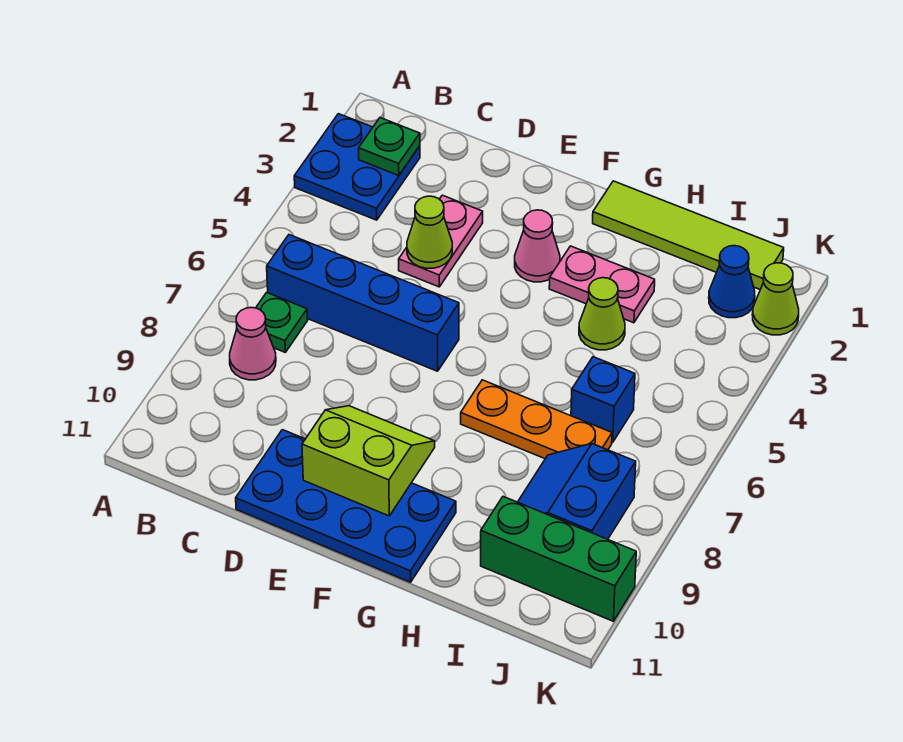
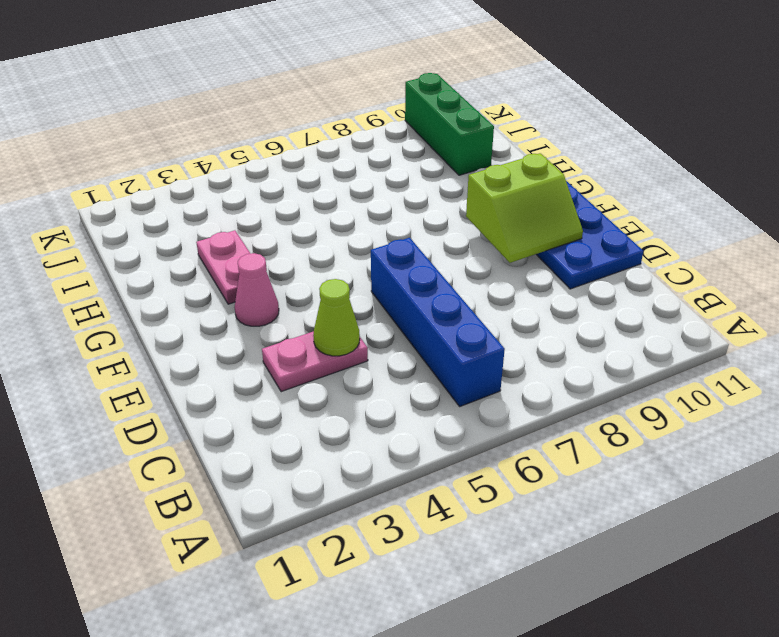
lime 2x2 slope [466,153,583,263] -> lime 2x2 slope turned to [302,406,435,516]
none -> blue 2x2 plate [294,114,420,220]
none -> green 1x1 plate [256,292,308,352]
none -> pink 1x1 cone [230,308,276,380]

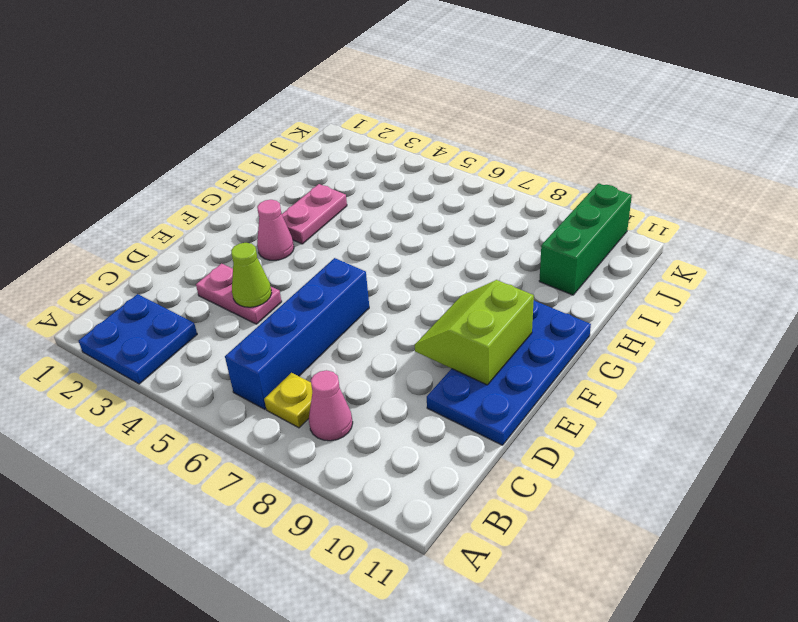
yellow 1x1 plate [264,373,312,428] -> green 1x1 plate [256,292,308,352]
none -> lime 1x4 tile [593,181,784,290]
none -> orange 1x3 plate [461,380,612,459]
none -> lime 1x1 cone [579,278,625,350]

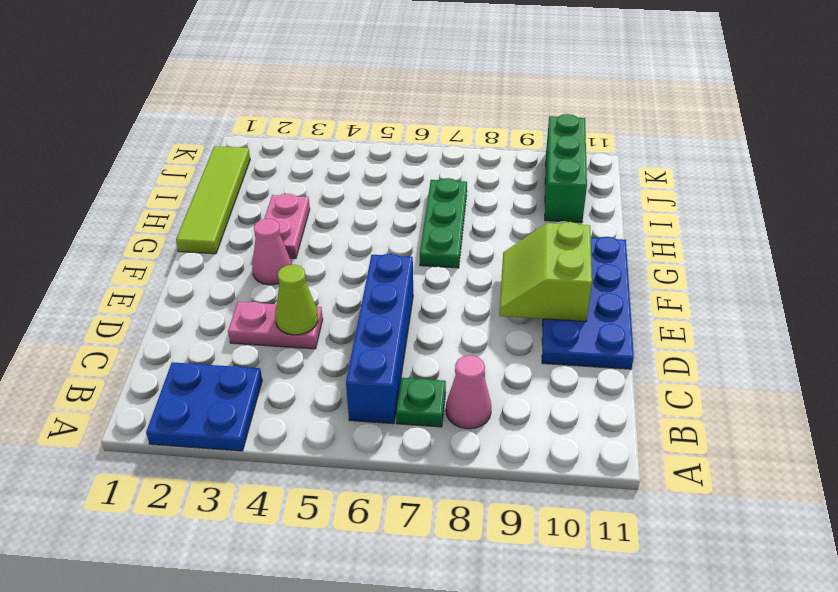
green 1x3 plate [420,178,467,268] -> orange 1x3 plate [461,380,612,459]
none -> lime 1x1 cone [579,278,625,350]
none -> blue 1x1 brick [571,357,635,442]
none -> blue 2x2 slope [518,444,636,539]

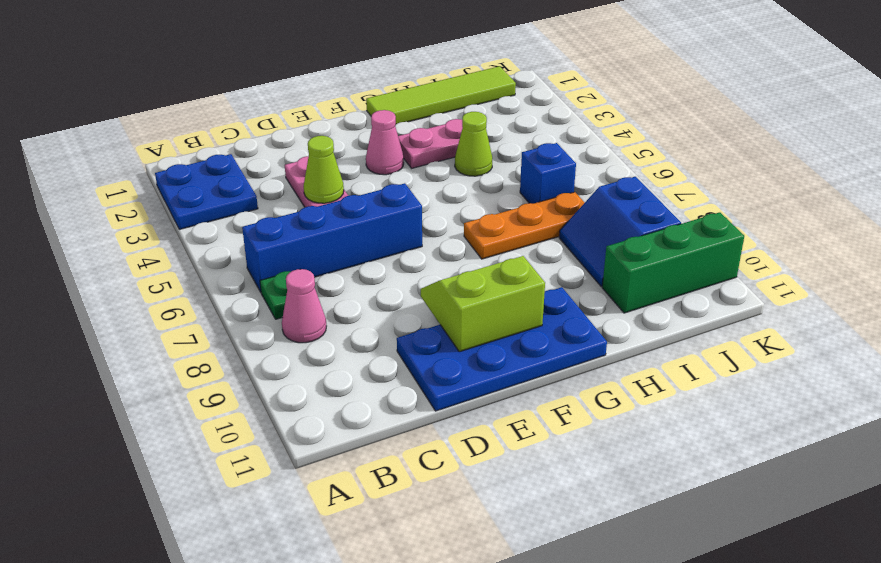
none -> blue 1x1 cone [709,246,755,318]
none -> lime 1x1 cone [752,263,799,335]
none -> green 1x1 plate [359,118,420,176]

